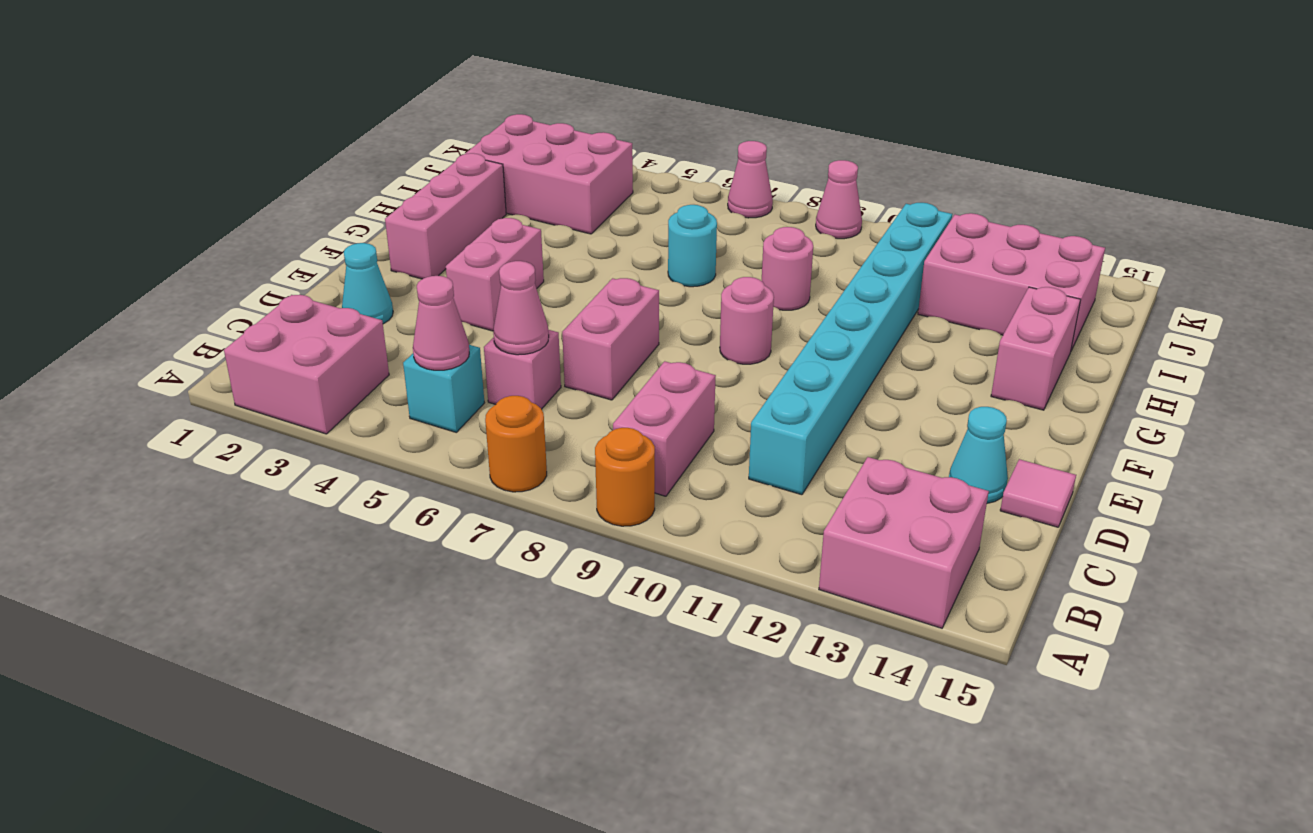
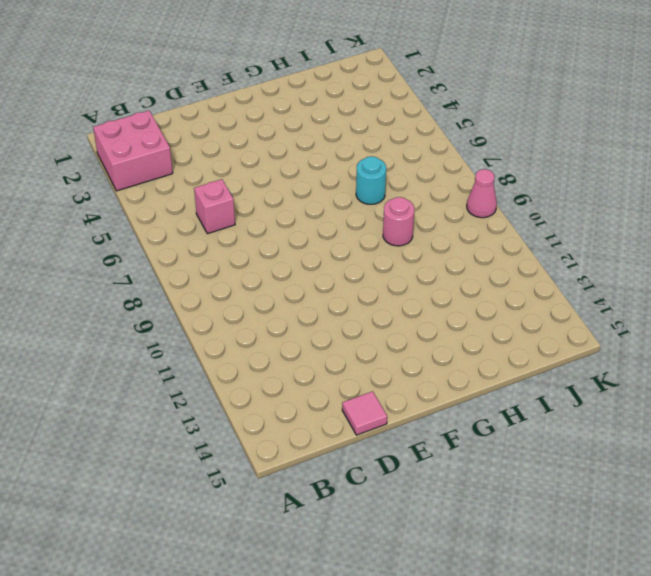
none -> orange 1x1 round brick [485,396,547,492]
none -> orange 1x1 round brick [595,428,655,526]
none -> pink 2x2 brick [819,457,989,628]

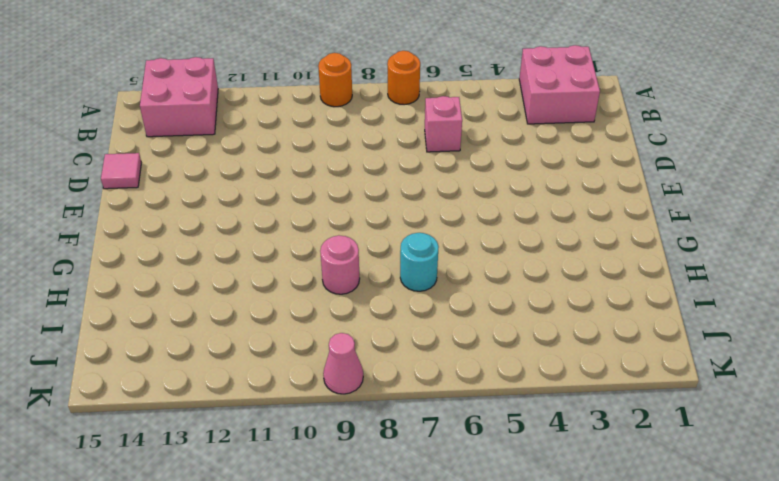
none -> cyan 1x1 brick [403,345,484,432]
none -> pink 1x2 brick [613,361,716,496]
none -> cyan 1x8 brick [749,203,952,495]

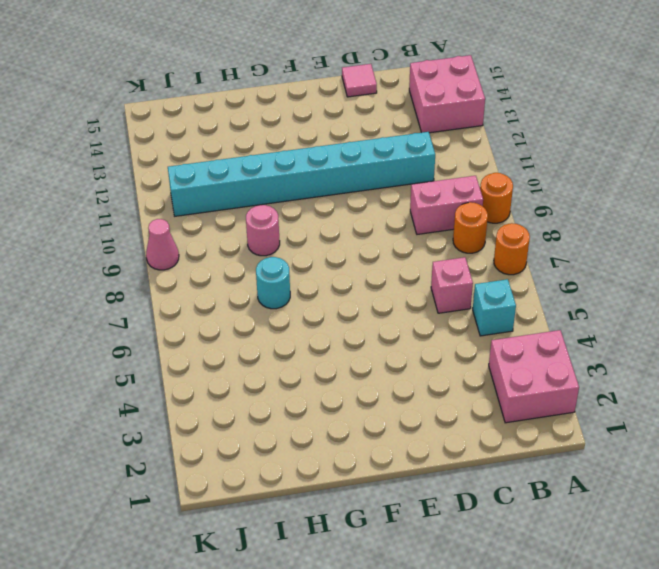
orange 1x1 round brick [453,202,488,253] -> none
none -> cyan 1x1 cone [342,243,393,324]
none -> pink 1x2 brick [562,278,659,400]
none -> cyan 1x1 cone [949,407,1008,503]

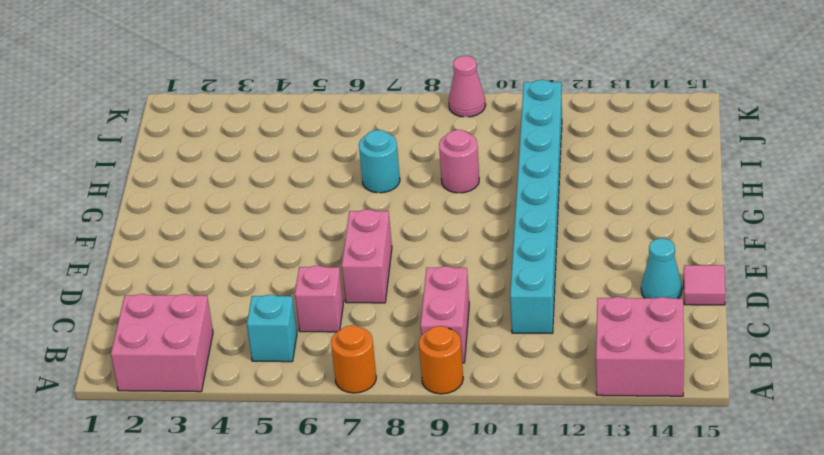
none -> cyan 1x1 cone [342,243,393,324]
none -> pink 1x2 brick [446,218,544,331]
none -> pink 1x3 brick [385,153,506,279]

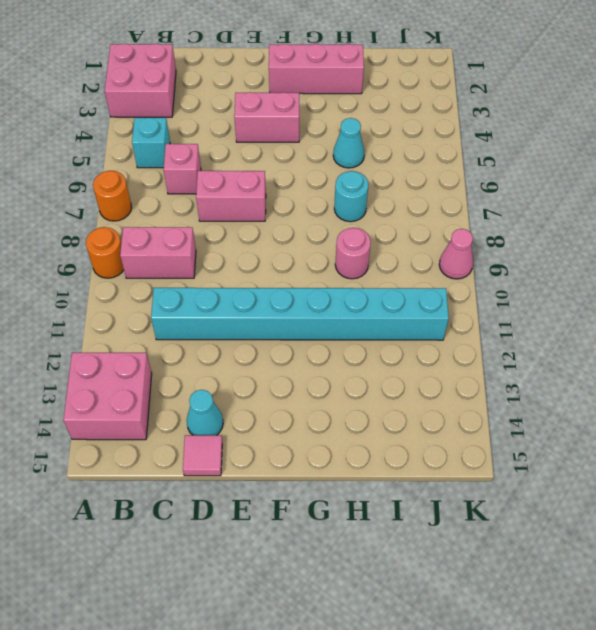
cyan 1x1 cone [333,118,365,168] -> cyan 1x1 cone moved to [342,243,393,324]
none -> pink 1x1 round brick [720,277,774,364]
none -> pink 1x2 brick [991,287,1081,410]
none -> pink 2x3 brick [465,114,633,234]

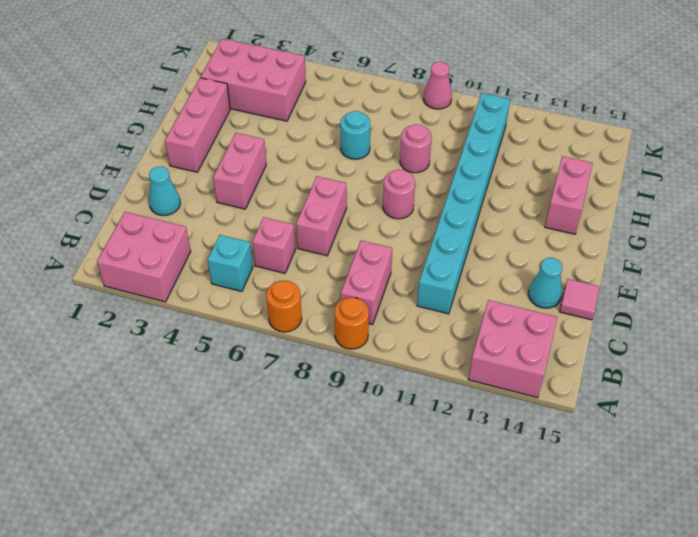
none -> pink 2x3 brick [918,213,1105,350]
none -> pink 1x1 cone [728,141,773,218]
none -> pink 1x1 cone [413,276,469,370]

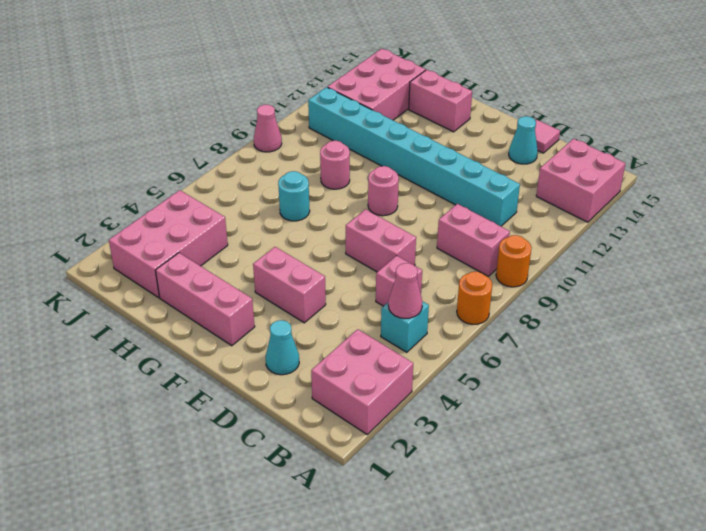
none -> pink 1x1 cone [728,141,773,218]
none -> pink 1x1 cone [493,261,549,355]

